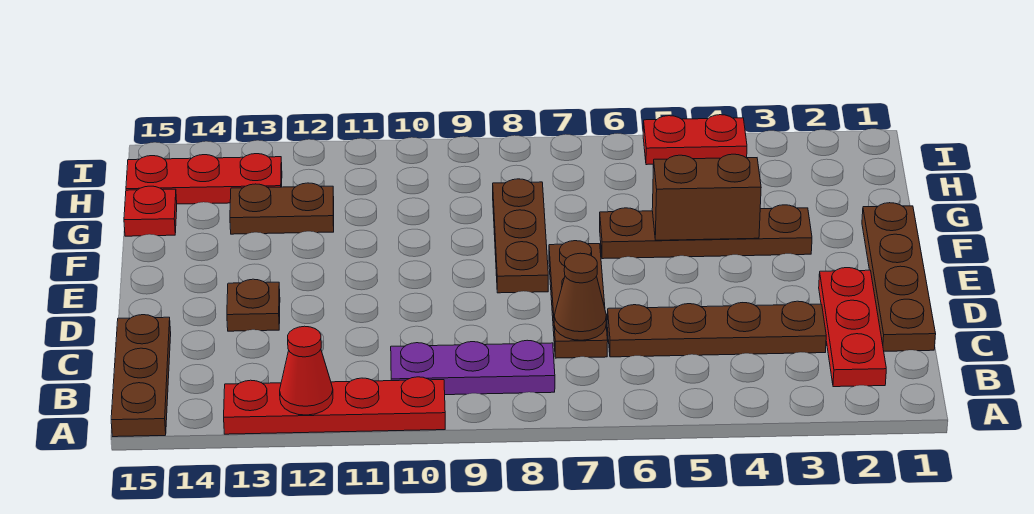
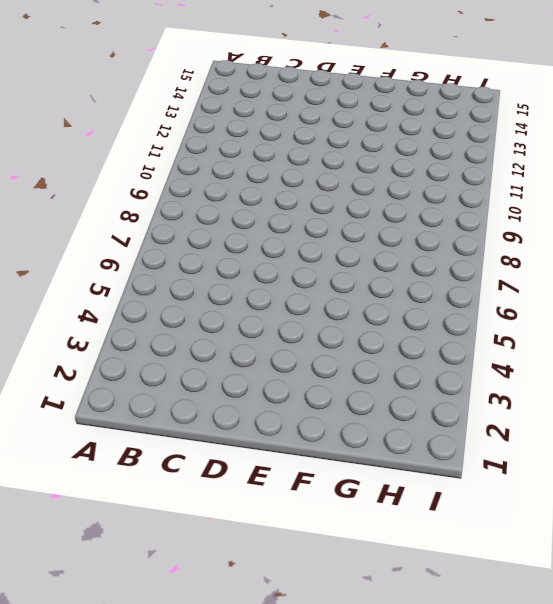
none -> red 1x4 plate [224,377,445,434]
none -> brown 1x3 plate [111,315,171,437]
none -> red 1x3 plate [819,268,886,387]

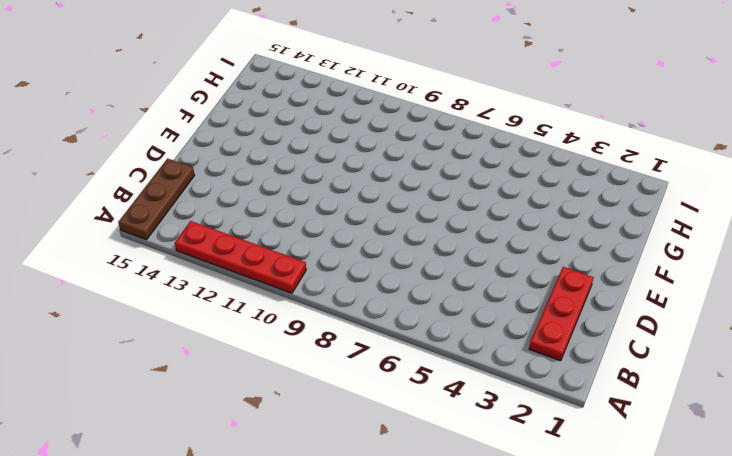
none -> purple 1x3 plate [391,340,555,395]
none -> brown 1x4 plate [862,203,936,351]
none -> brown 1x4 plate [607,301,826,357]

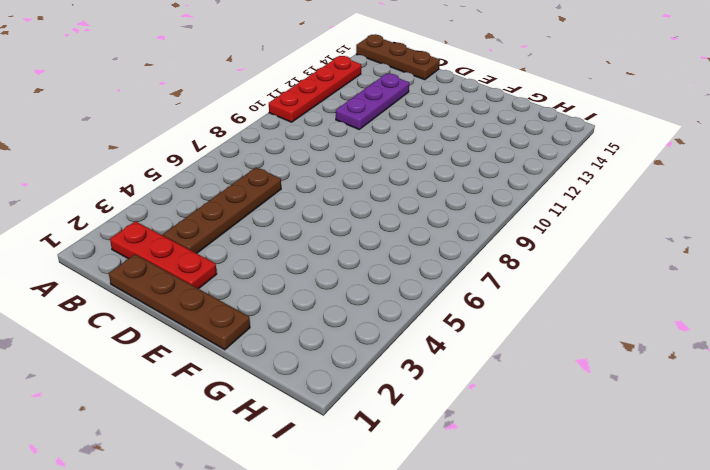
purple 1x3 plate [336,74,409,129] -> purple 1x3 plate moved to [391,340,555,395]
none -> brown 1x3 plate [549,241,608,358]
none -> brown 1x1 plate [227,279,280,331]
none -> brown 1x3 plate [493,179,548,293]

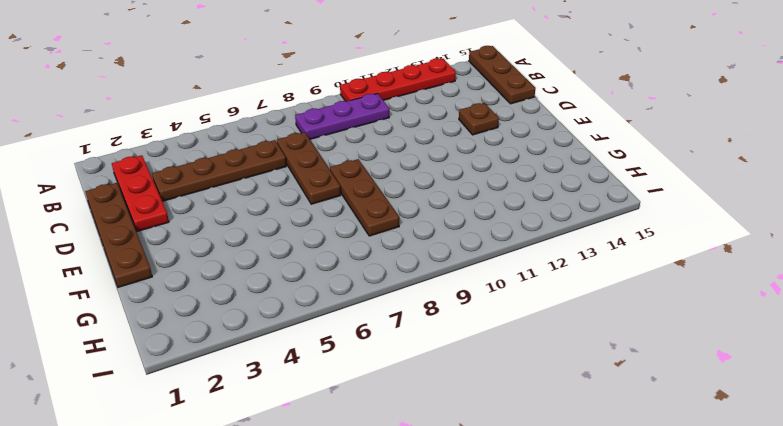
none -> brown 1x4 plate [600,205,812,259]
none -> brown 1x2 plate [230,183,334,234]
none -> red 1x1 plate [124,186,177,236]

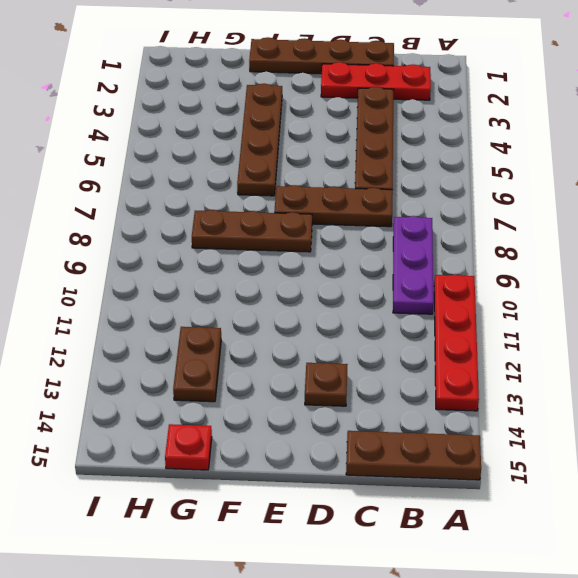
none -> red 1x3 plate [126,154,282,204]
none -> red 1x2 plate [643,115,747,165]
none -> red 1x1 cone [280,326,333,415]

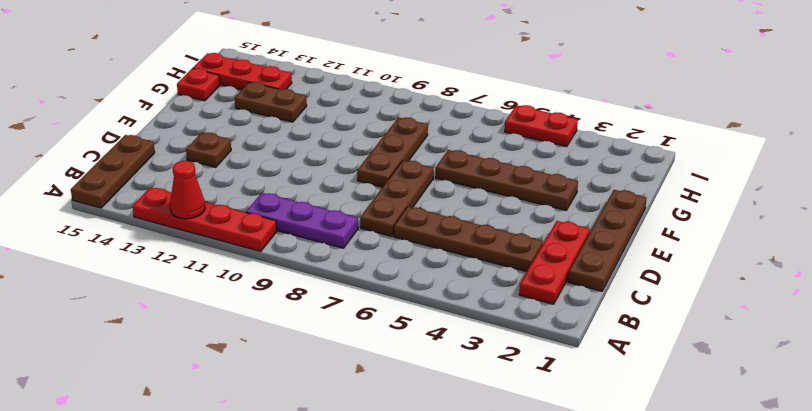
none -> brown 1x1 cone [554,253,606,340]
none -> brown 1x2 brick [652,154,761,240]

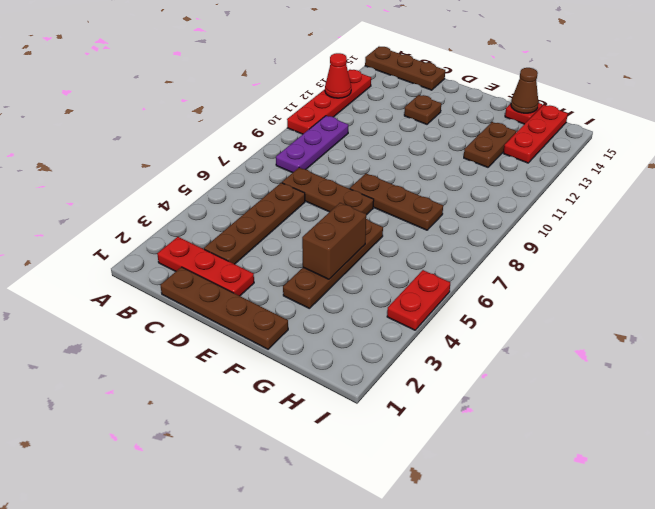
brown 1x1 cone [511,68,538,113] -> brown 1x1 cone moved to [554,253,606,340]

